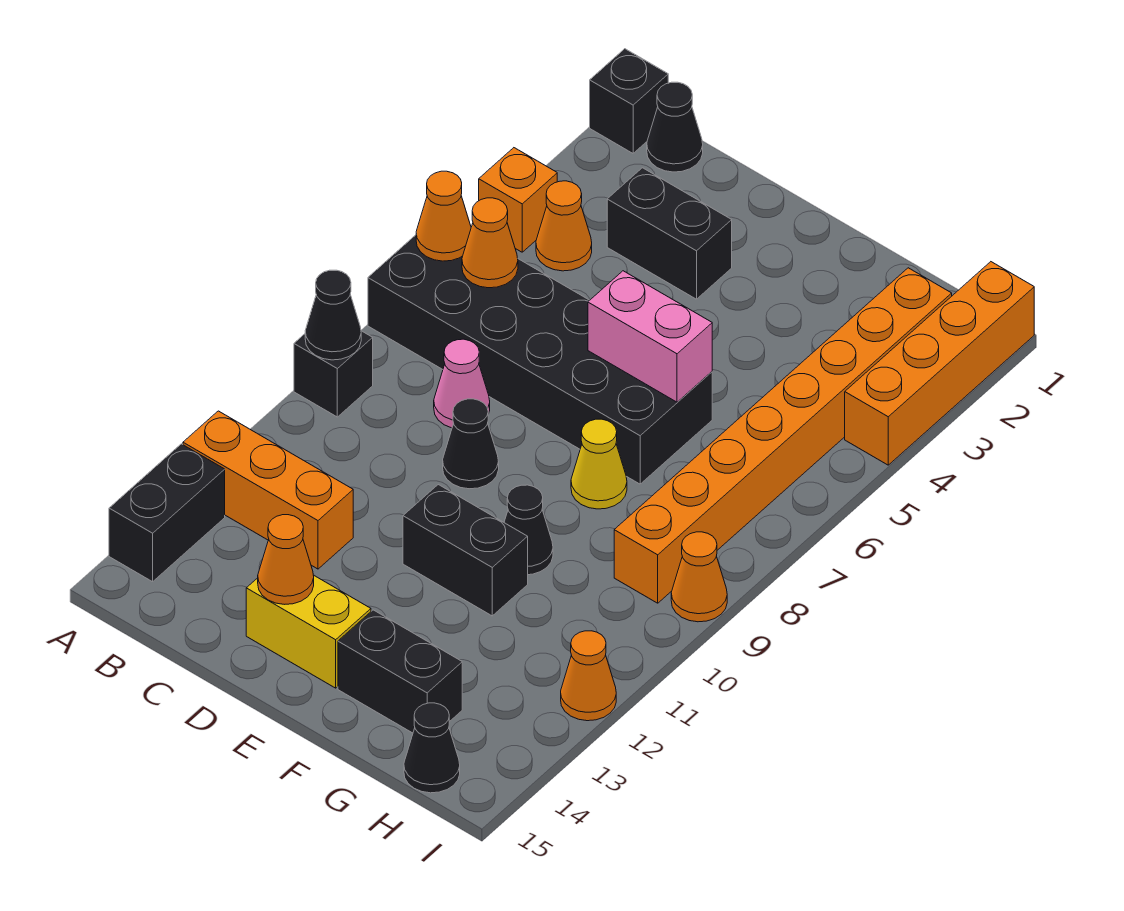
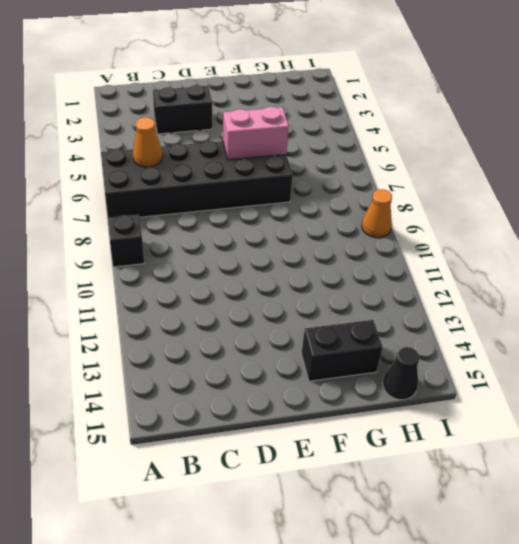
none -> black 1x1 brick [590,49,668,153]
none -> orange 1x1 brick [479,148,557,252]
none -> orange 1x3 brick [183,411,353,569]

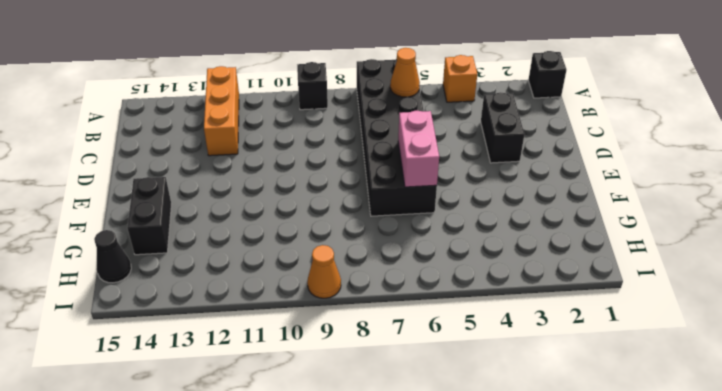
none -> black 1x2 brick [109,444,225,582]
none -> black 1x1 cone [647,82,703,172]
none -> orange 1x1 cone [536,181,592,271]

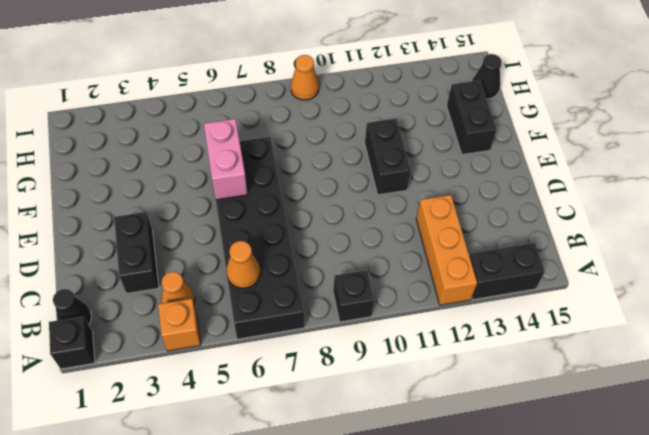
none -> pink 1x1 cone [434,339,490,428]
none -> black 1x1 cone [443,399,499,489]
none -> yellow 1x2 brick [246,575,371,688]

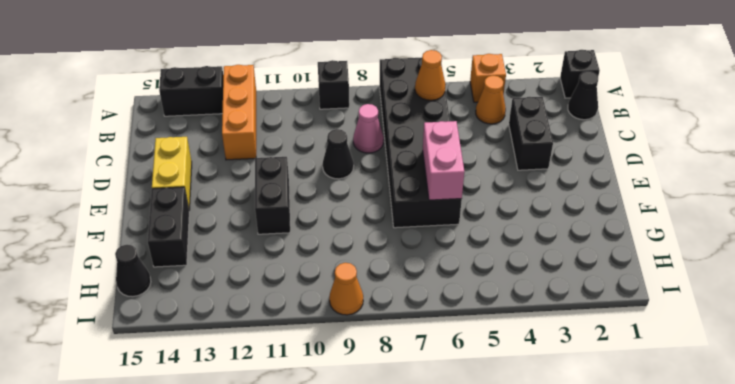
none -> yellow 1x1 cone [571,419,627,509]
none -> black 1x1 cone [504,485,553,575]
none -> orange 1x8 brick [614,268,952,603]

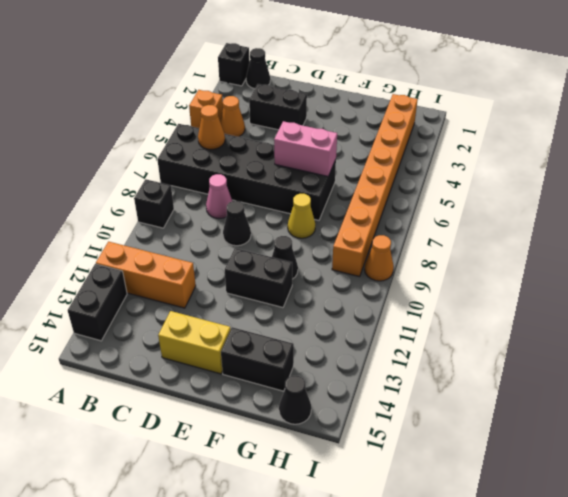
none -> orange 1x4 brick [845,262,1034,465]
none -> orange 1x1 cone [561,631,616,721]
none -> orange 1x1 cone [416,171,471,261]

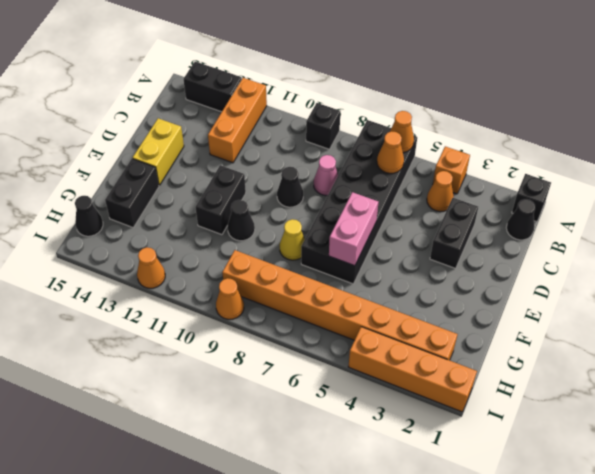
none -> black 1x1 cone [305,270,361,360]
none -> orange 1x1 cone [258,515,314,604]

